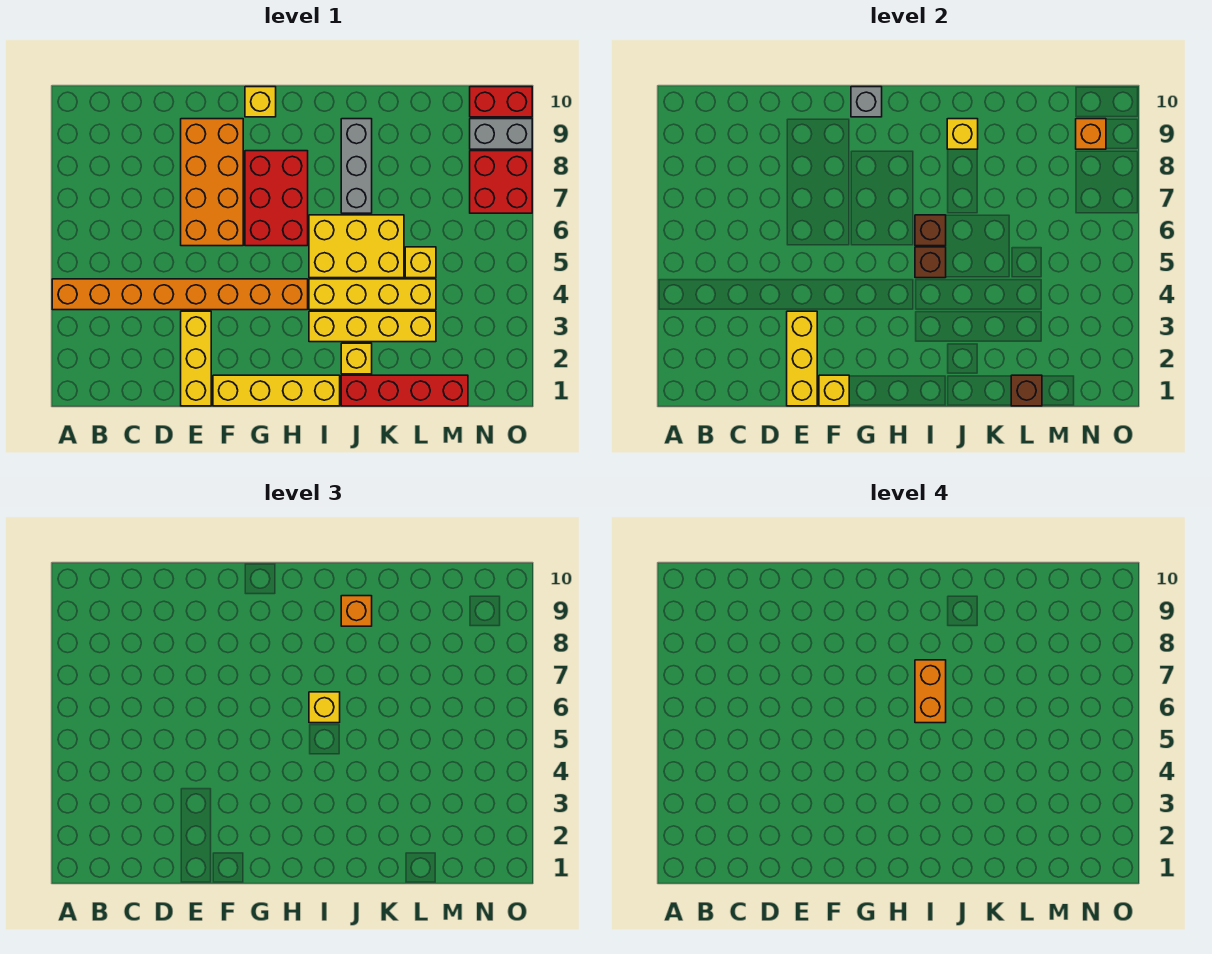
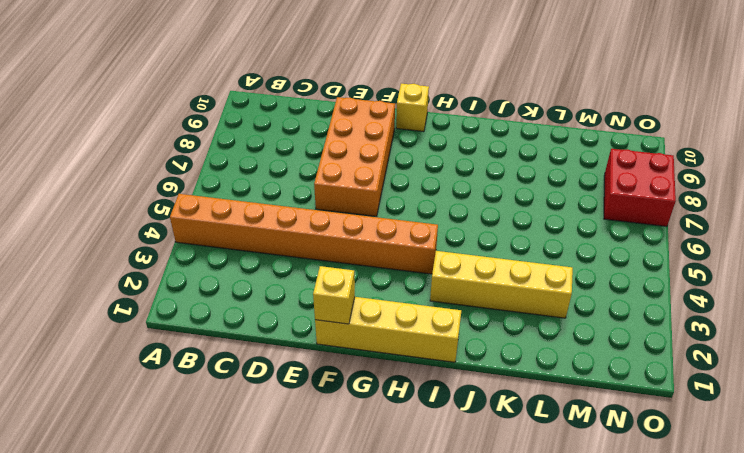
none -> yellow 1x3 brick [181,311,211,406]
none -> red 2x3 brick [245,151,308,246]
none -> yellow 1x4 brick [309,279,436,310]

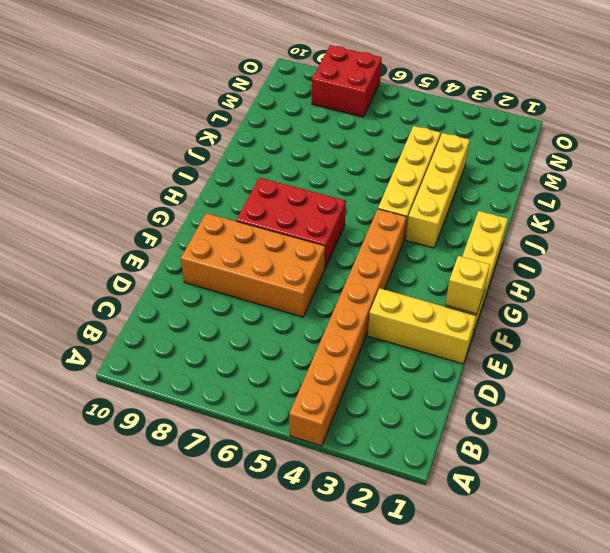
none -> yellow 1x1 brick [245,87,276,117]
none -> yellow 2x3 brick [309,215,404,278]
none -> red 1x4 brick [341,375,468,406]

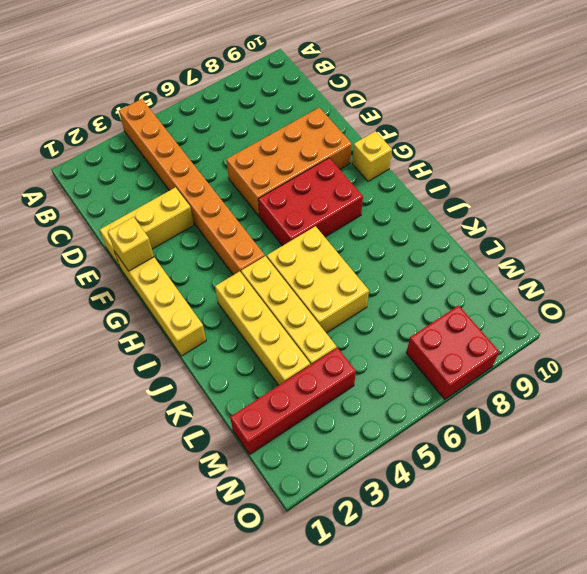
red 1x4 brick [230,348,356,454] -> red 1x4 brick turned to [341,375,468,406]
none -> yellow 1x1 brick [341,343,372,374]
none -> grey 1x3 brick [341,119,372,213]
none -> yellow 1x1 brick [405,247,436,278]

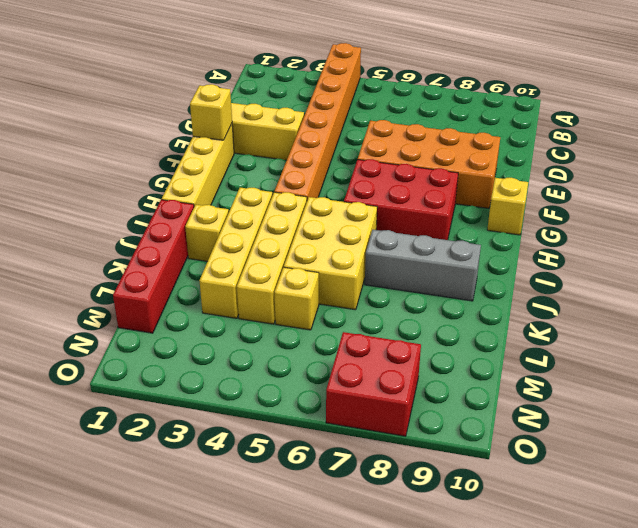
none -> grey 1x2 brick [470,119,532,149]
none -> red 1x2 brick [470,87,532,117]
none -> yellow 1x3 brick [787,311,817,406]

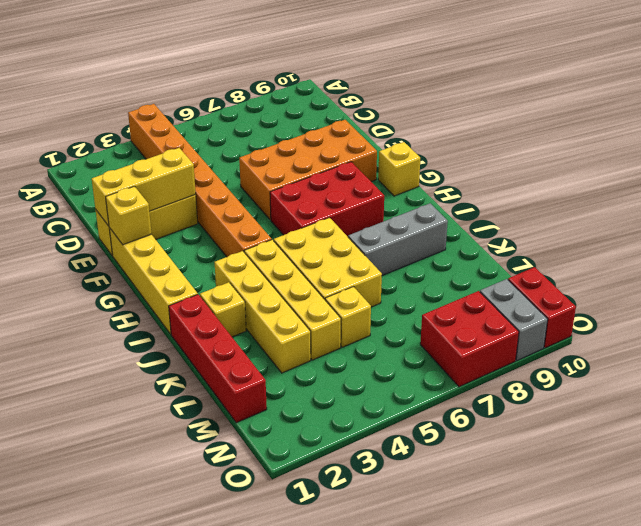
none -> grey 1x1 brick [851,87,882,117]
none -> brown 1x1 brick [915,247,946,278]
none -> brown 1x1 brick [915,215,946,246]

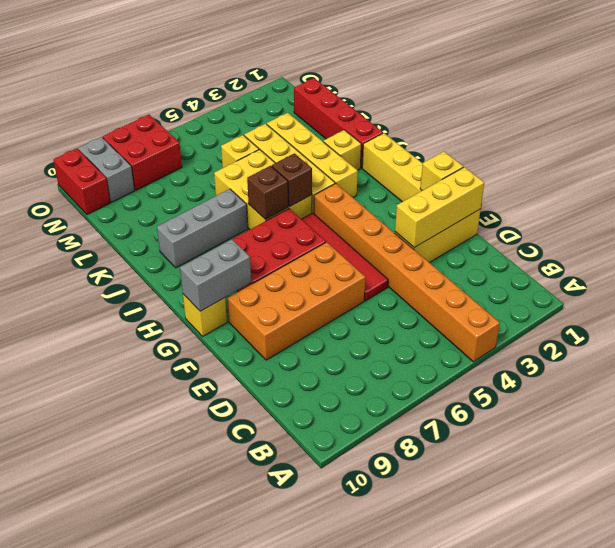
red 1x4 tile [302,213,388,301] -> none
grey 1x2 brick [180,239,251,311] -> grey 1x1 brick [851,87,882,117]
none -> yellow 1x1 brick [947,119,978,149]
none -> brown 1x1 brick [1011,375,1042,406]
none -> orange 1x1 brick [1076,119,1106,149]

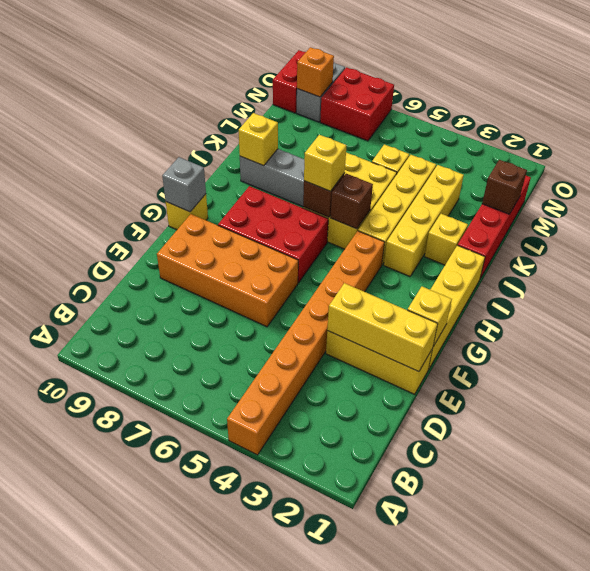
none -> orange 1x1 brick [341,596,372,626]
none -> orange 1x2 brick [915,660,946,723]

